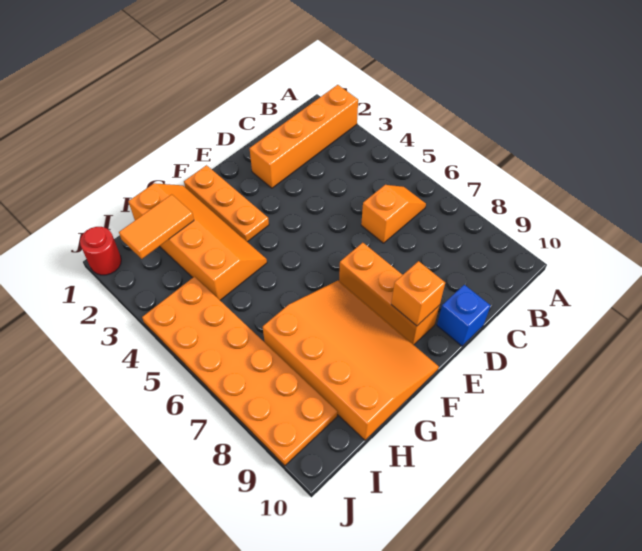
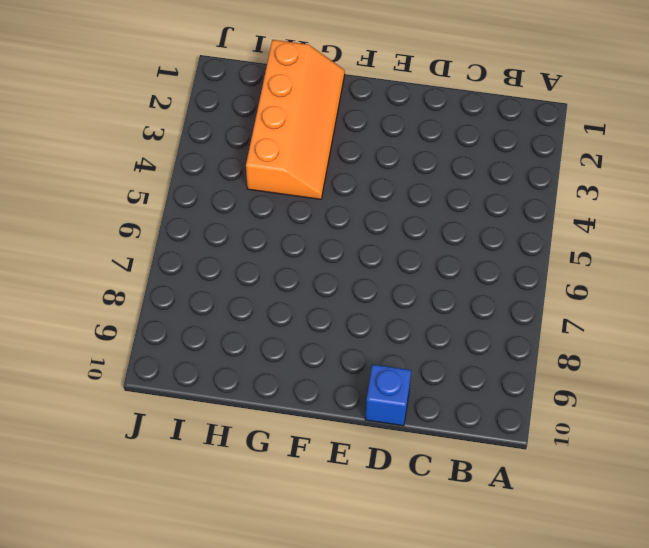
none -> orange 1x4 brick [249,85,358,188]
none -> orange 1x2 slope [361,185,426,243]

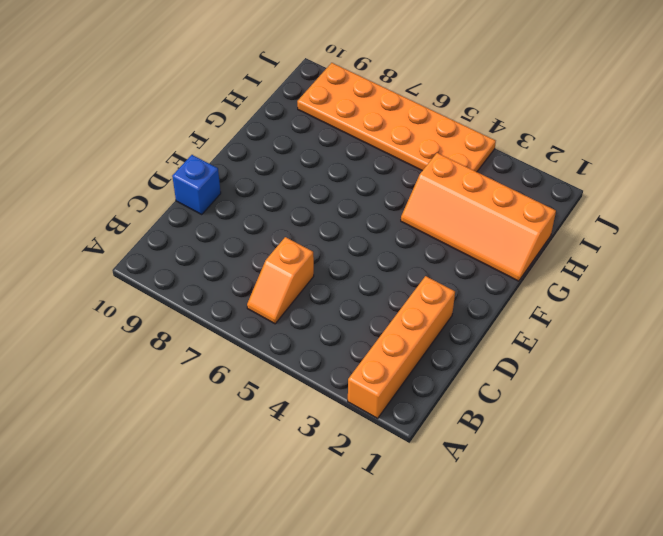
none -> orange 1x3 brick [339,243,440,345]
none -> orange 1x3 plate [184,165,269,242]

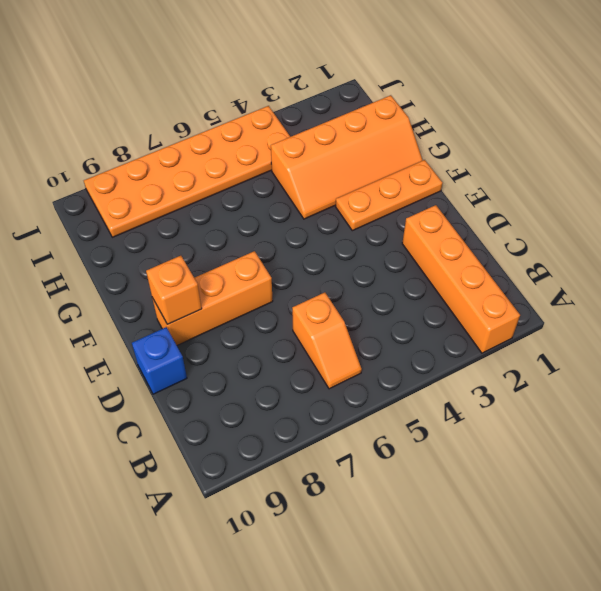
none -> orange 3x4 slope [263,281,439,440]
none -> red 1x1 round brick [80,227,121,275]

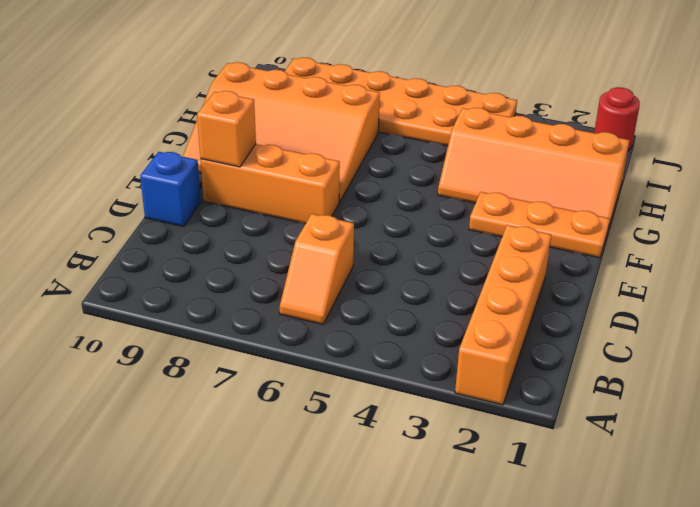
none -> orange 1x2 tile [119,194,194,259]

